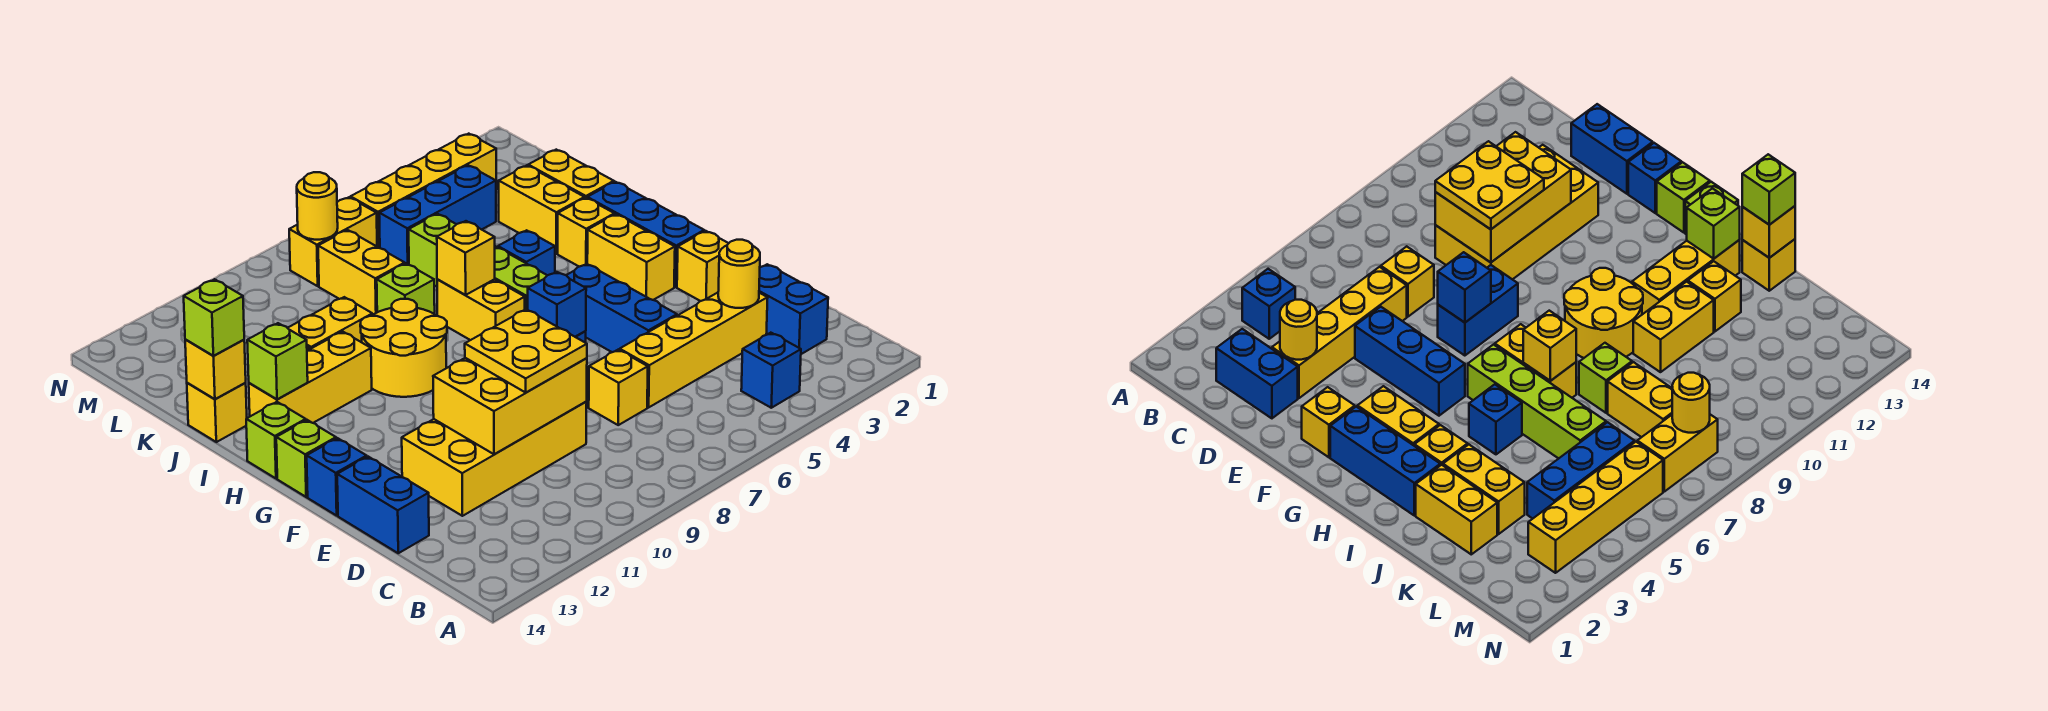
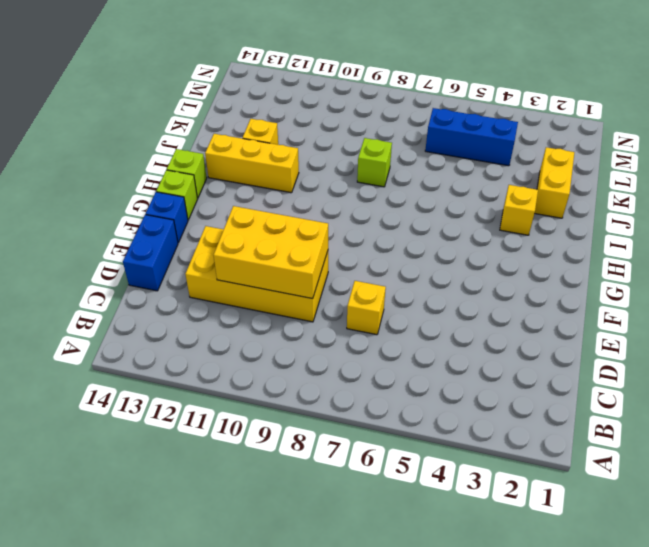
none -> blue 1x1 brick [741,333,801,408]
none -> blue 1x2 brick [759,264,828,354]
none -> yellow 1x4 brick [620,293,768,407]
none -> blue 1x3 brick [566,264,677,352]

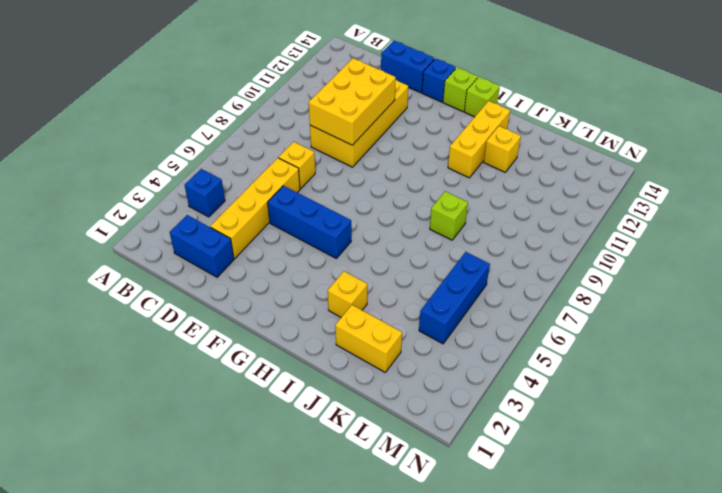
none -> yellow 1x1 brick [677,231,729,301]
none -> blue 1x2 brick [1438,265,1518,356]
none -> blue 1x3 brick [587,182,704,287]
none -> yellow 1x2 brick [587,214,675,300]

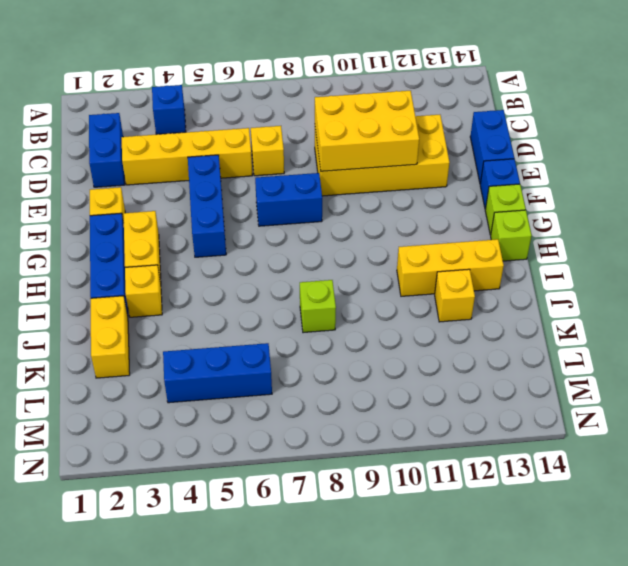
none -> lime 1x4 brick [409,214,547,310]
none -> yellow 1x2 brick [437,279,525,340]
none -> yellow 2x2 round brick [360,299,447,397]
none -> blue 1x1 brick [498,230,555,275]

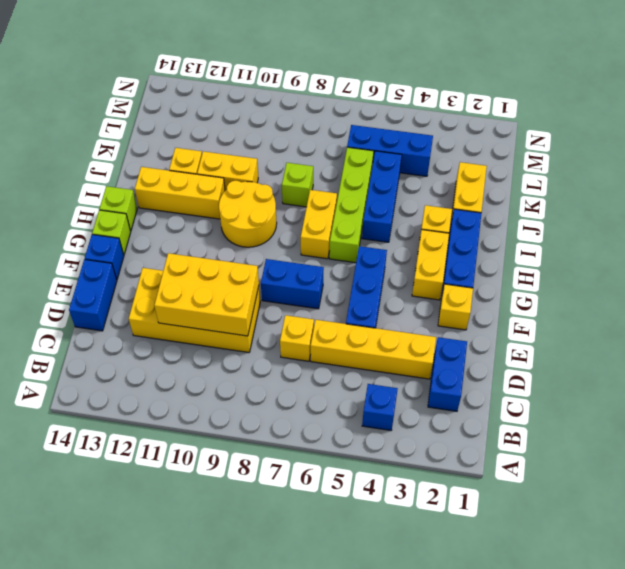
blue 1x3 brick [362,151,402,242] -> blue 1x1 brick [498,230,555,275]
none -> yellow 1x2 brick [499,165,585,254]
none -> yellow 1x1 brick [187,383,247,442]
none -> yellow 1x2 brick [318,230,405,315]
none -> yellow 1x4 brick [351,134,496,248]

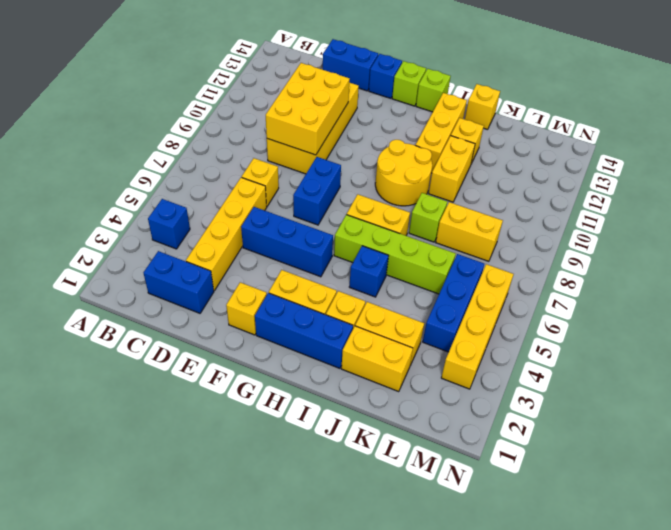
none -> yellow 1x2 brick [289,197,377,286]
none -> yellow 1x1 round brick [718,240,760,308]
none -> blue 1x1 brick [528,272,586,337]
none -> yellow 1x1 brick [437,221,495,295]

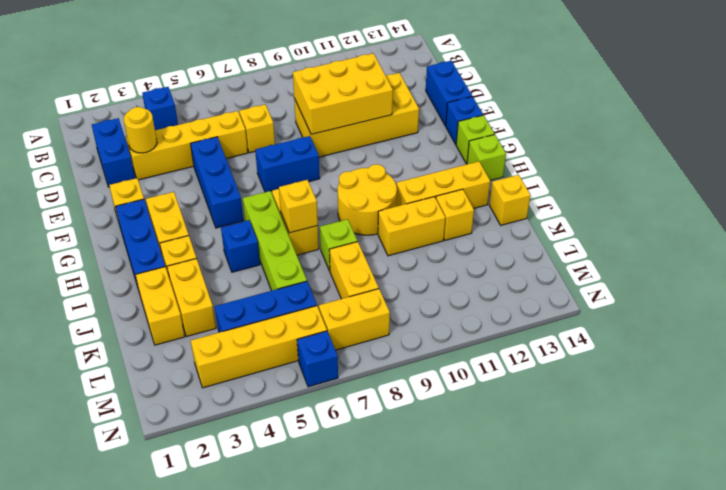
blue 1x1 brick [297,331,338,387] -> blue 1x1 brick moved to [528,272,586,337]
none -> lime 1x1 brick [247,323,308,399]
none -> yellow 1x1 brick [185,339,246,399]
none -> yellow 1x1 round brick [297,172,338,240]
none -> yellow 2x2 plate [465,309,587,392]

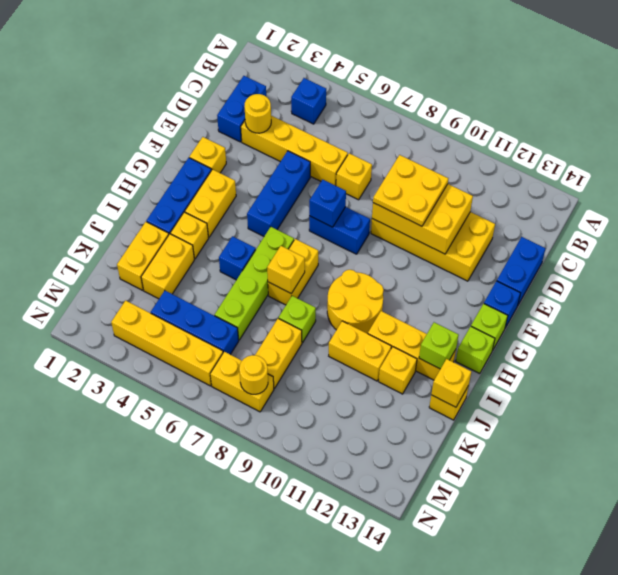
none -> lime 1x1 brick [184,279,244,356]

